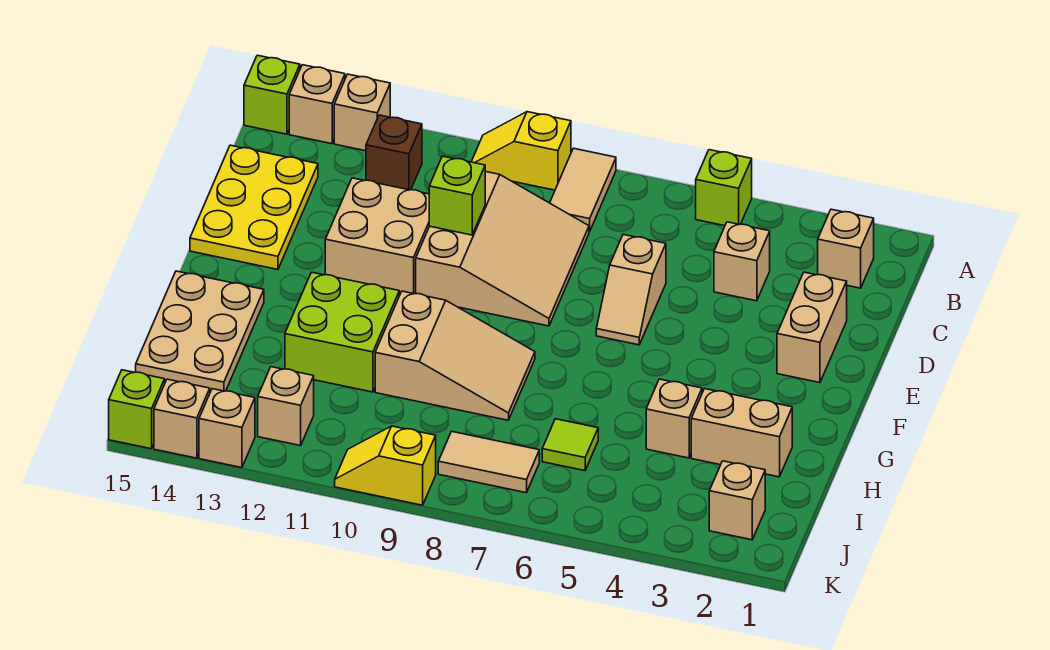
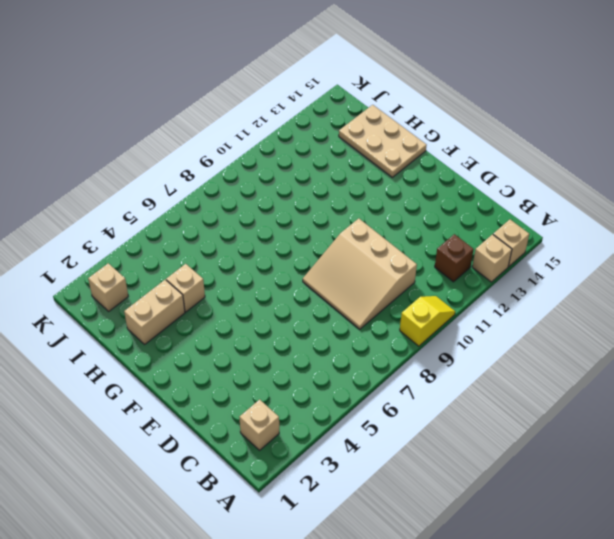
none -> lime 1x1 brick [696,150,752,226]
none -> tan 1x2 tile [550,148,616,232]
none -> lime 1x1 brick [244,55,300,134]

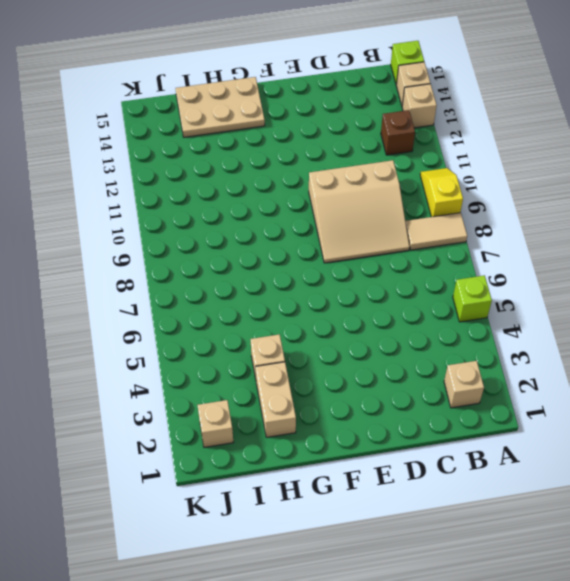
none -> tan 1x1 brick [714,222,770,301]
none -> yellow 2x3 plate [190,145,318,269]
none -> tan 1x2 brick [777,272,847,383]

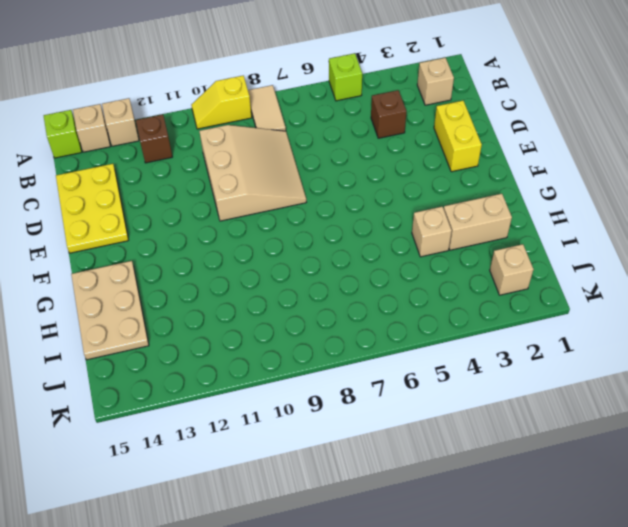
brown 1x1 brick [371,90,406,138] -> tan 1x1 brick [714,222,770,301]
yellow 1x2 brick [434,101,482,172] -> tan 1x2 brick [777,272,847,383]
none -> tan 1x2 slope [596,235,666,345]
none -> tan 2x2 brick [325,178,429,295]
none -> tan 2x3 slope [375,291,535,420]

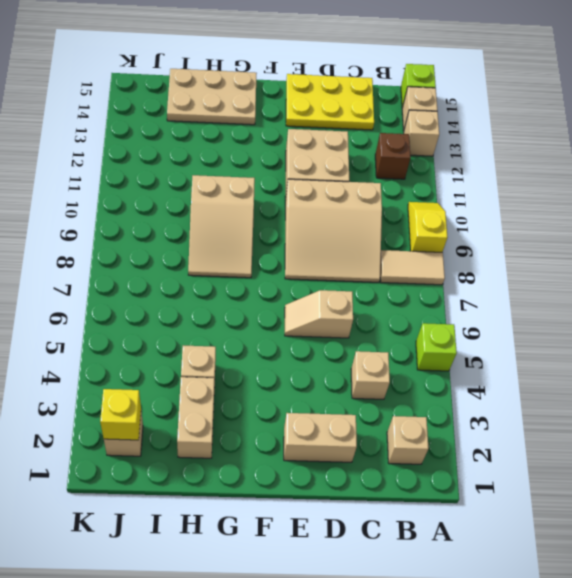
yellow 1x1 brick [100,389,141,440] -> none
none -> lime 2x2 brick [285,272,399,392]
none -> lime 1x1 tile [542,419,598,471]
none -> tan 1x2 tile [438,431,539,493]

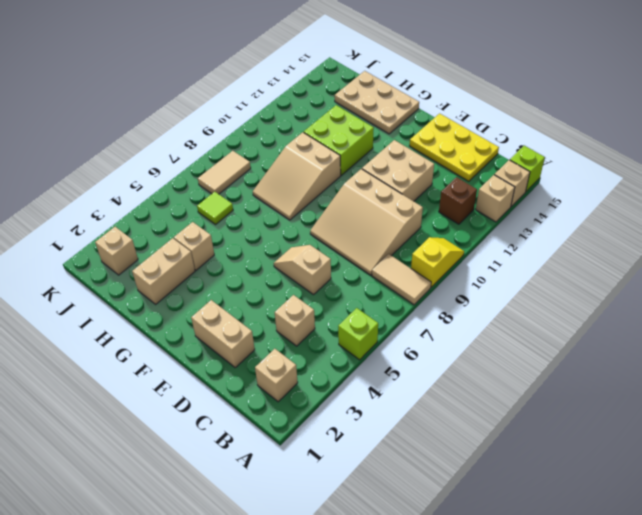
none -> tan 1x1 brick [258,367,314,446]
none -> yellow 1x2 slope [335,426,436,505]
none -> tan 1x1 brick [199,389,255,468]

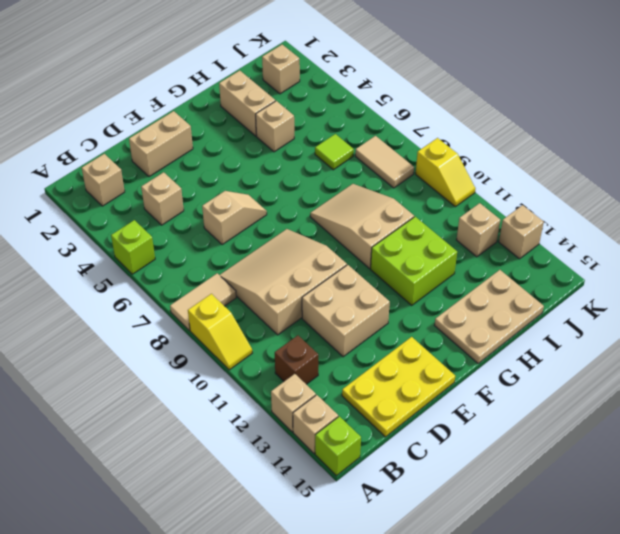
none -> tan 1x1 brick [154,379,210,458]
none -> lime 1x1 brick [109,370,165,449]
none -> lime 1x1 brick [429,156,485,235]

